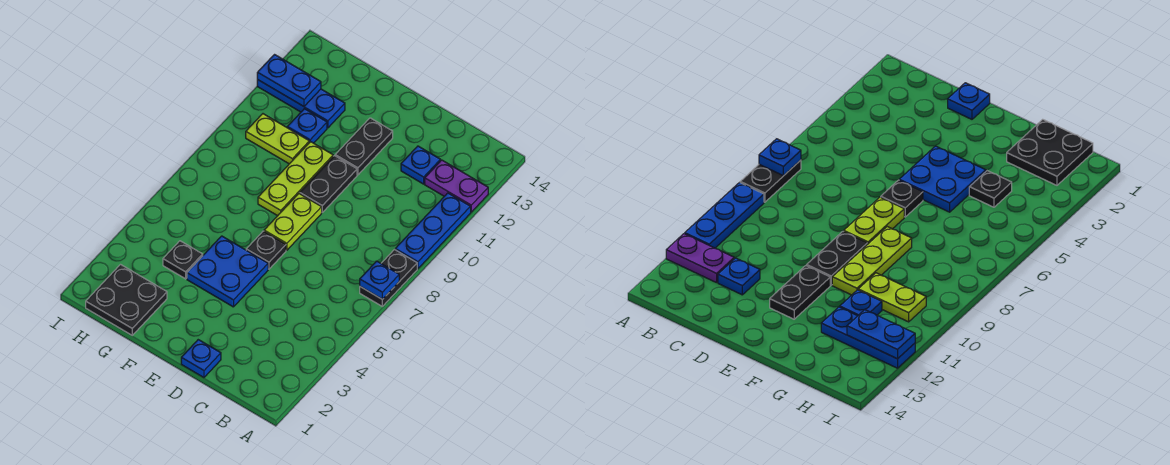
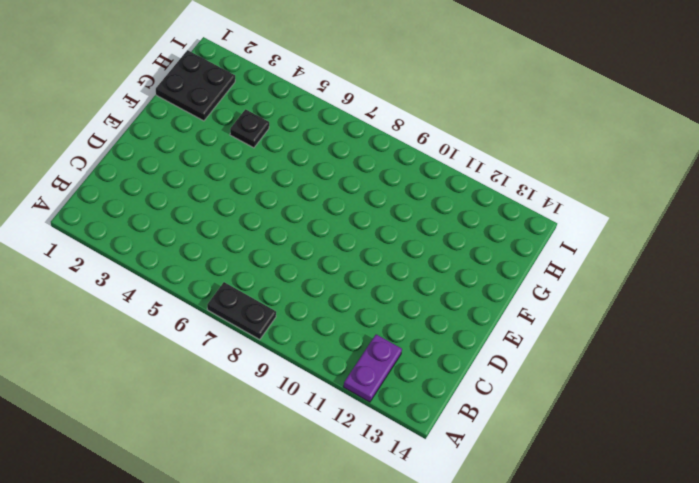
none -> blue 1x3 plate [395,193,471,269]
none -> blue 1x1 plate [401,146,441,184]
none -> blue 1x1 plate [181,340,221,377]

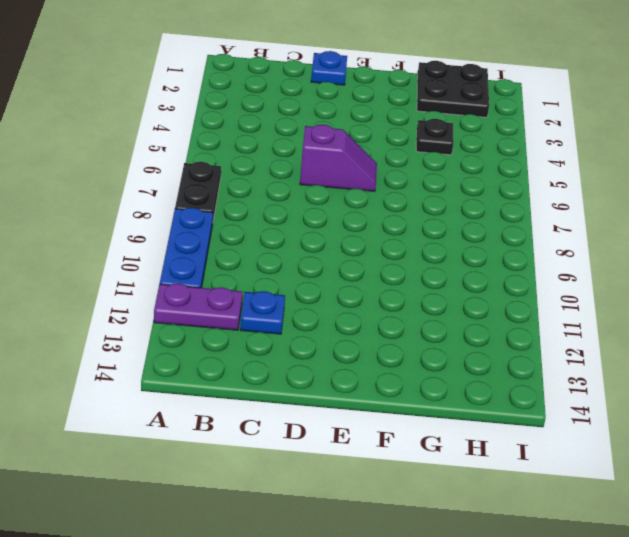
purple 1x2 slope [300,125,377,191] -> black 1x1 plate [246,231,286,269]
none -> blue 2x2 plate [187,236,268,307]
none -> lime 1x2 plate [264,193,322,250]
none -> black 1x2 plate [300,156,357,212]

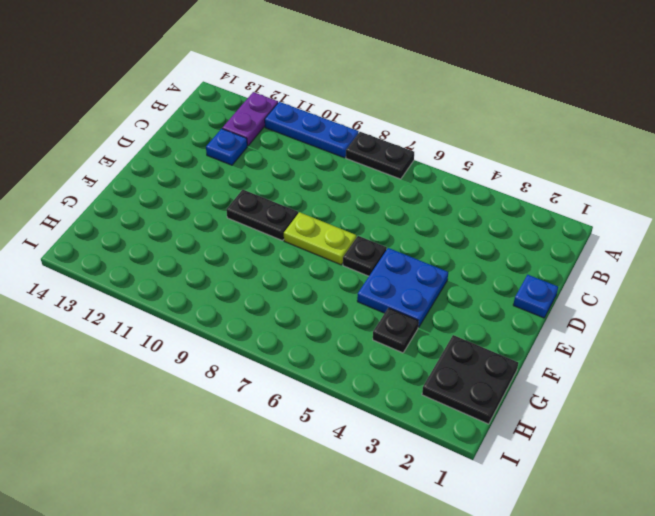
none -> black 1x2 plate [335,118,393,175]
none -> lime 1x3 plate [258,141,333,216]
none -> lime 1x2 plate [246,114,309,164]

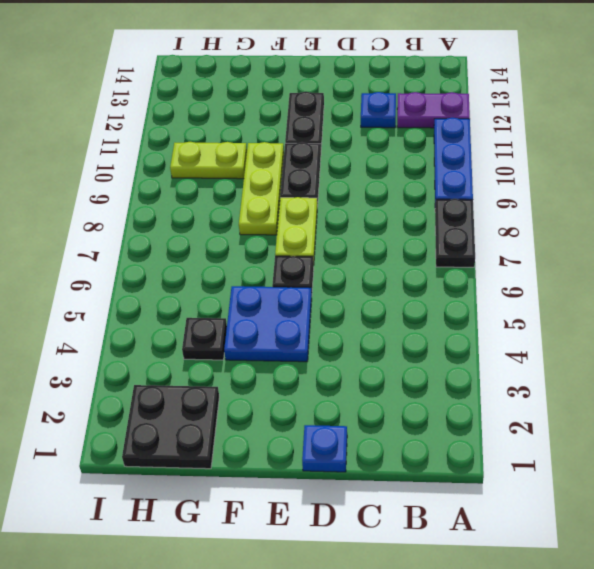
none -> blue 1x1 plate [287,109,327,143]
none -> blue 1x3 plate [257,80,345,128]
none -> blue 1x1 plate [360,261,399,299]

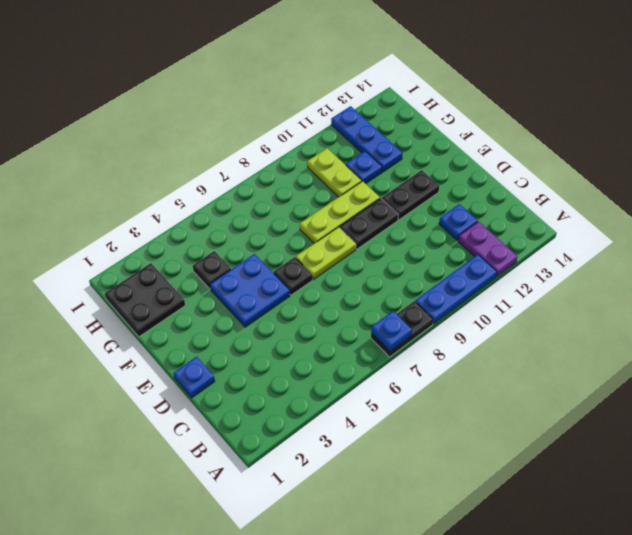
none -> blue 1x2 plate [257,55,321,107]

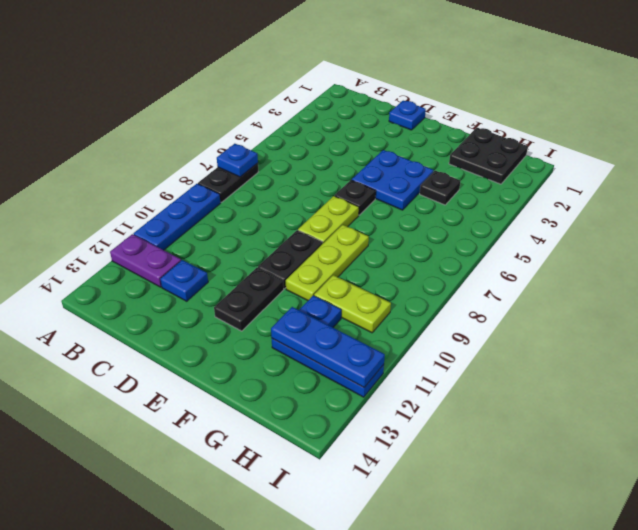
blue 1x3 plate [271,307,385,387] -> blue 1x2 plate [257,55,321,107]

